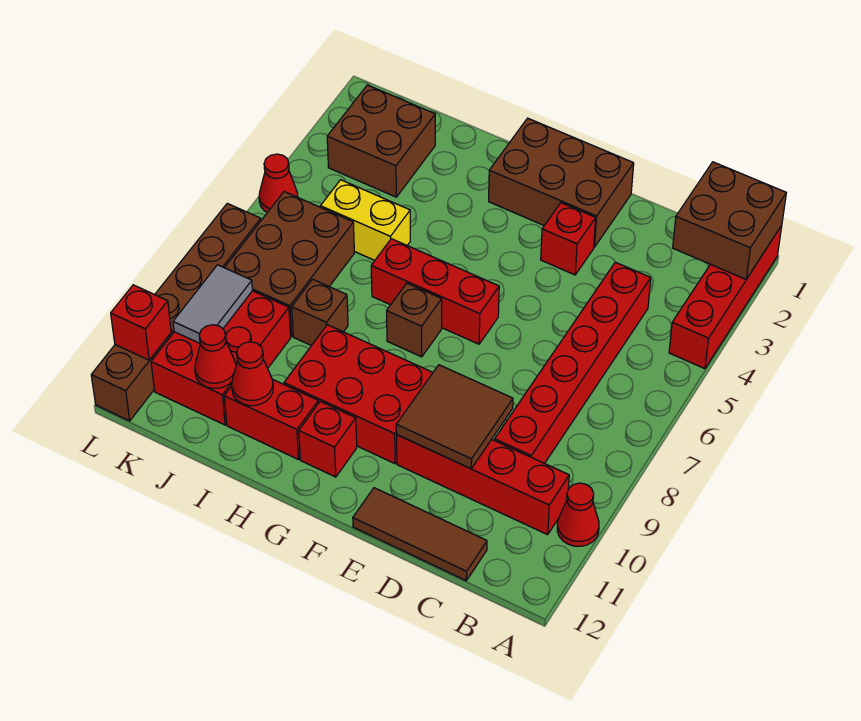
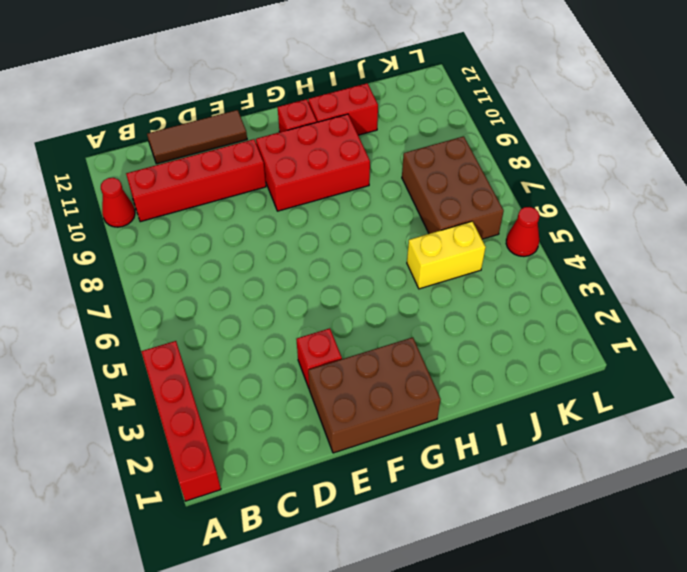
none -> red 1x6 brick [495,262,651,464]
none -> red 1x3 brick [371,239,499,344]
none -> brown 1x1 brick [387,283,442,357]

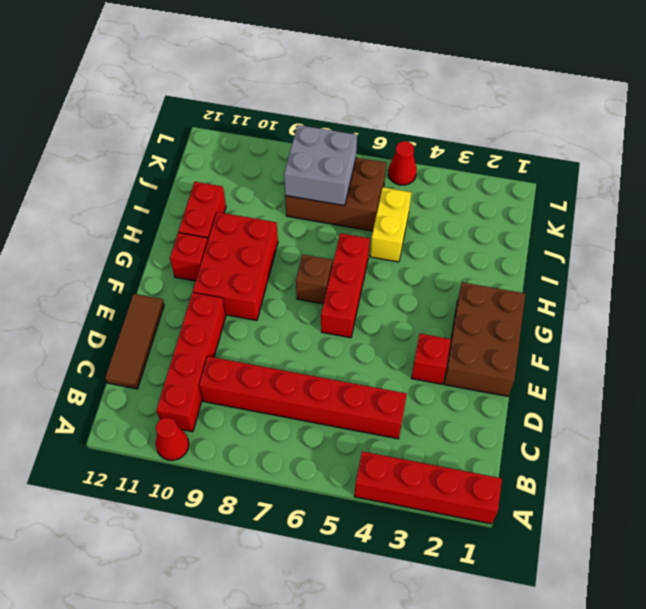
grey 2x2 brick [284,125,357,206] -> none
none -> brown 1x1 brick [292,279,348,346]
none -> brown 2x2 brick [327,85,435,197]
none -> red 2x3 brick [151,291,291,425]

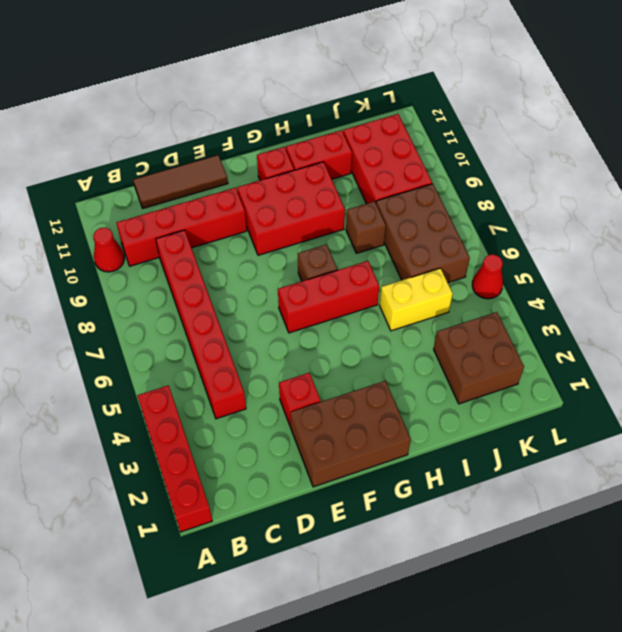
none -> brown 1x6 brick [91,203,261,421]
none -> brown 2x2 brick [673,162,786,279]
none -> brown 2x2 tile [396,365,513,469]

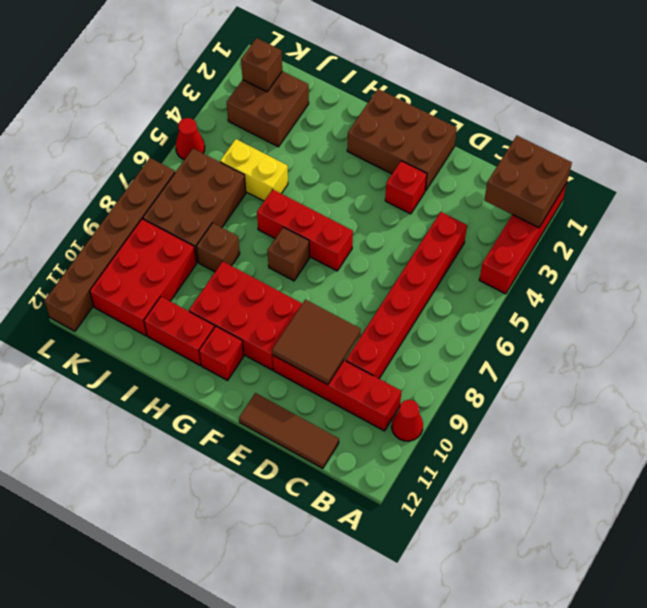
brown 1x1 brick [241,38,282,92] -> none
none -> red 1x1 cone [232,342,273,406]
none -> red 1x1 cone [195,325,236,388]
none -> grey 1x2 tile [173,265,253,343]

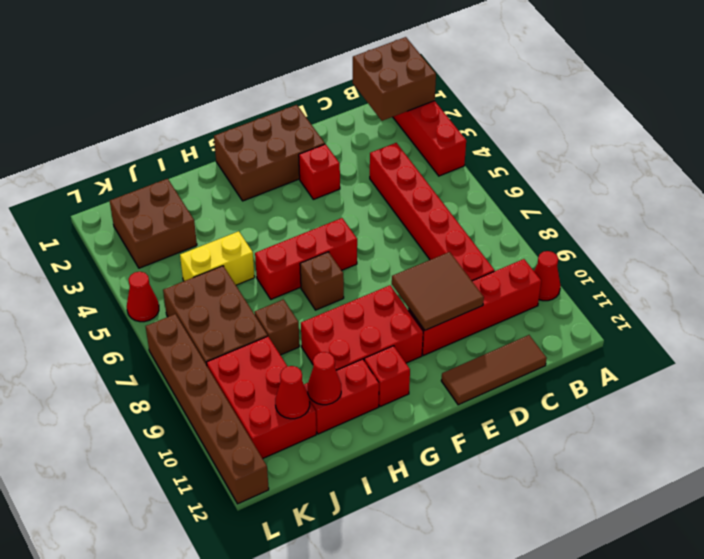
none -> grey 1x2 tile [173,265,253,343]
none -> red 1x1 brick [111,285,171,360]

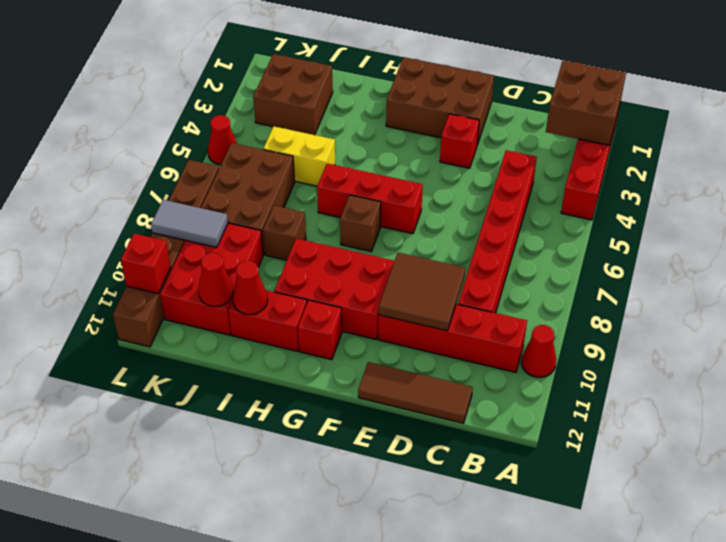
grey 1x2 tile [151,200,228,247] -> grey 1x2 tile turned to [173,265,253,343]

